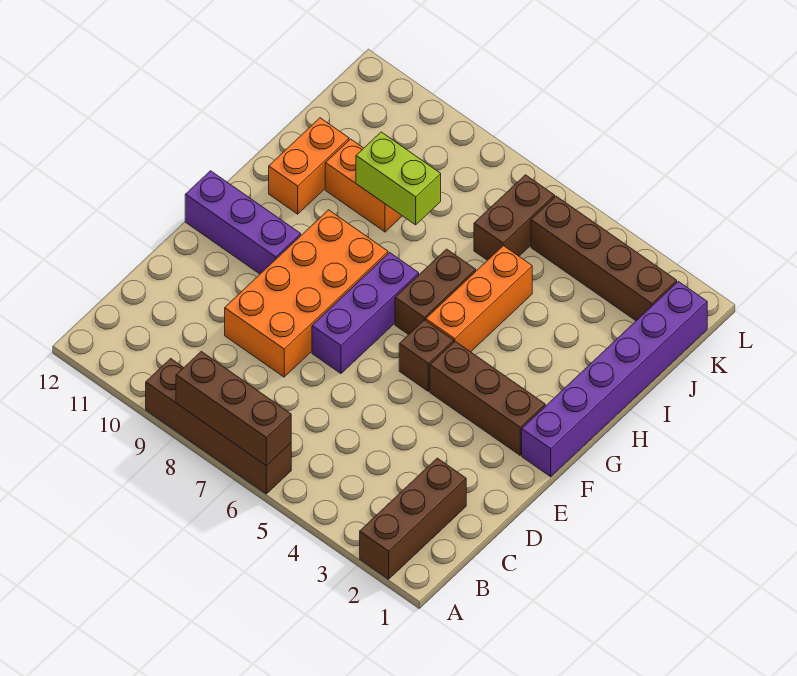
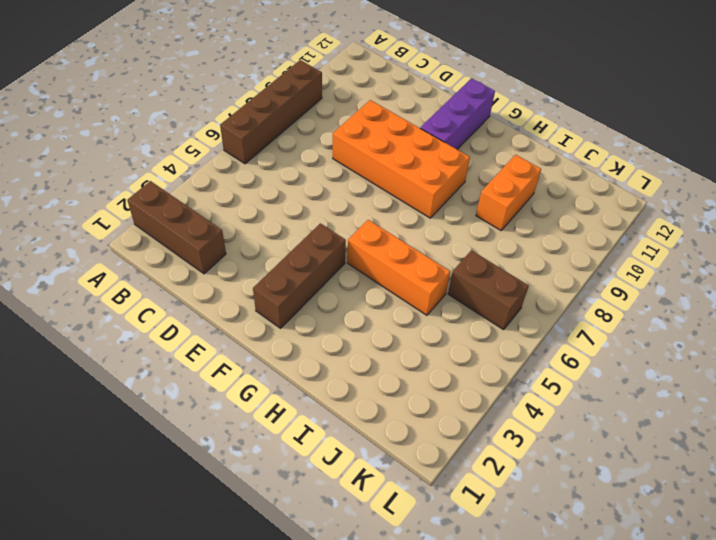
none -> purple 1x3 brick [312,253,419,373]
none -> purple 1x6 brick [522,281,707,477]
none -> brown 1x1 brick [399,320,454,391]

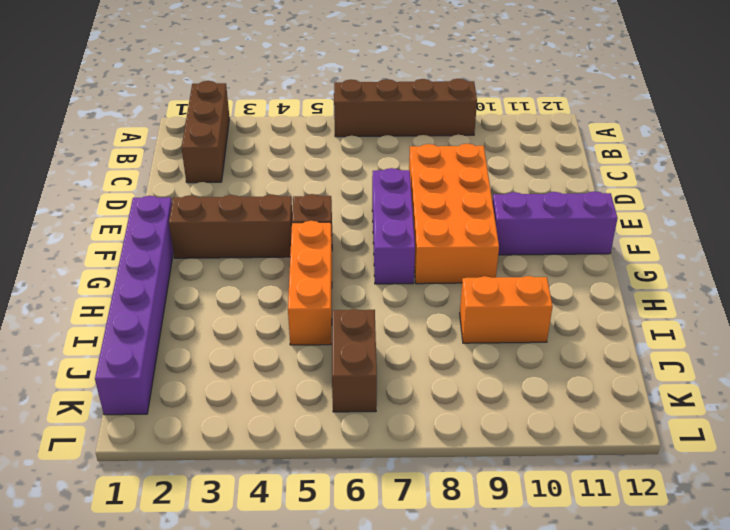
none -> brown 1x2 brick [395,249,476,335]
none -> orange 1x2 brick [269,118,349,214]
none -> brown 1x4 brick [531,196,677,321]

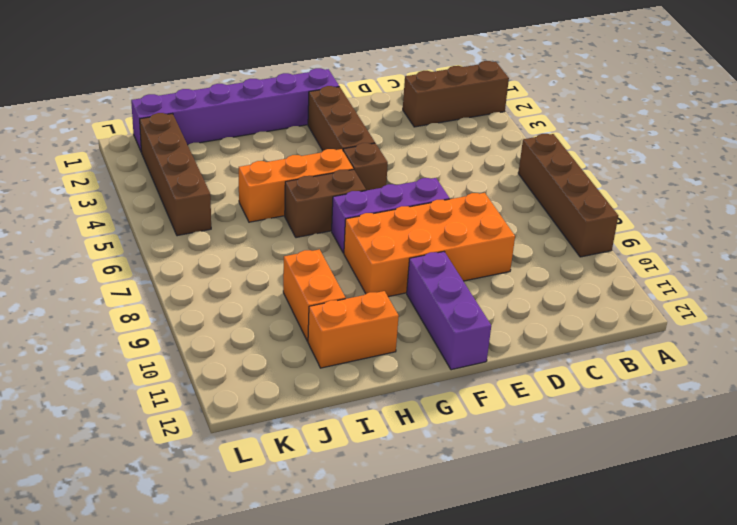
none -> brown 1x2 brick [474,175,555,260]
none -> brown 1x3 brick [176,351,291,466]
none -> lime 1x2 brick [356,132,441,225]

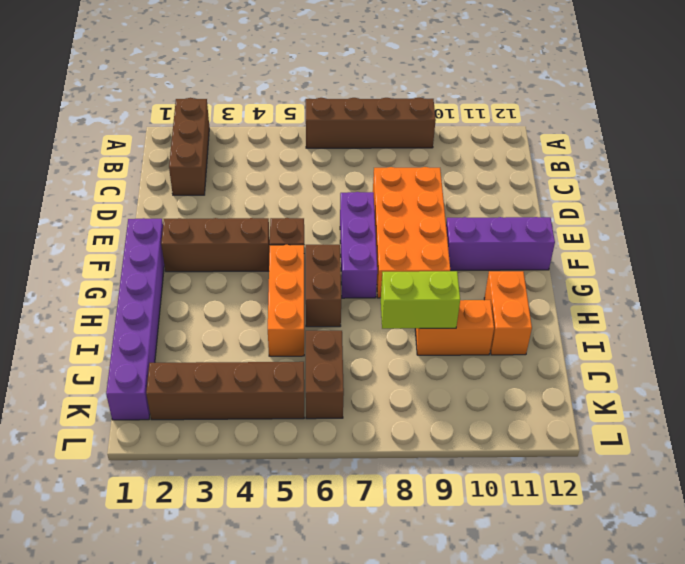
none -> brown 1x3 brick [176,351,291,466]

